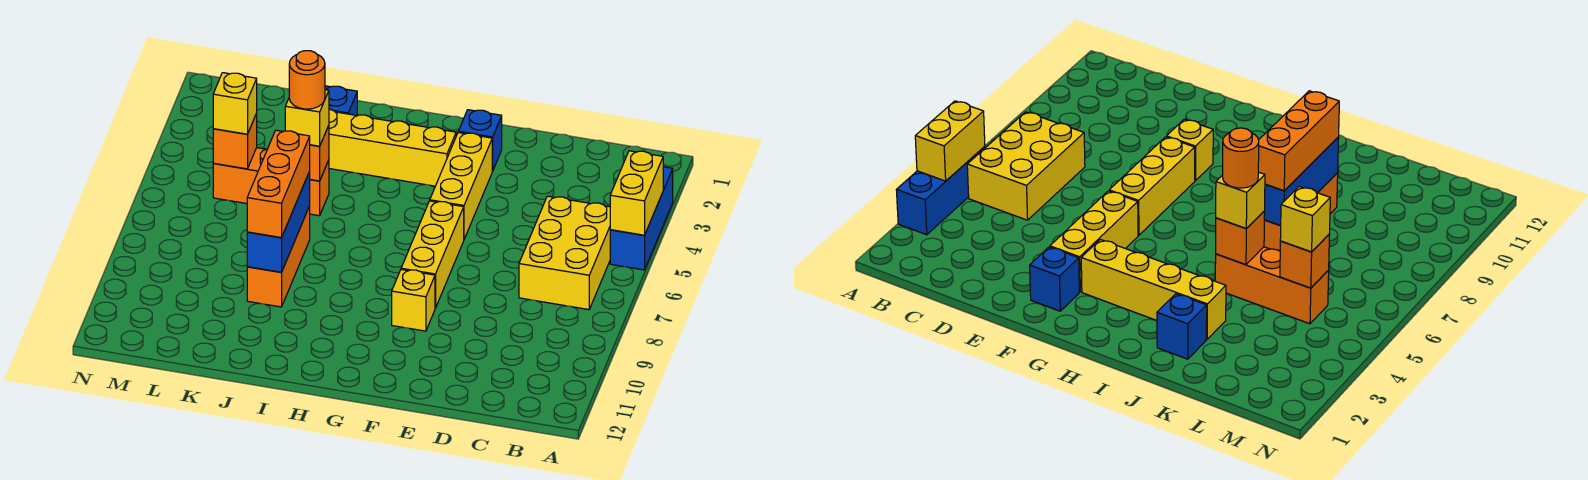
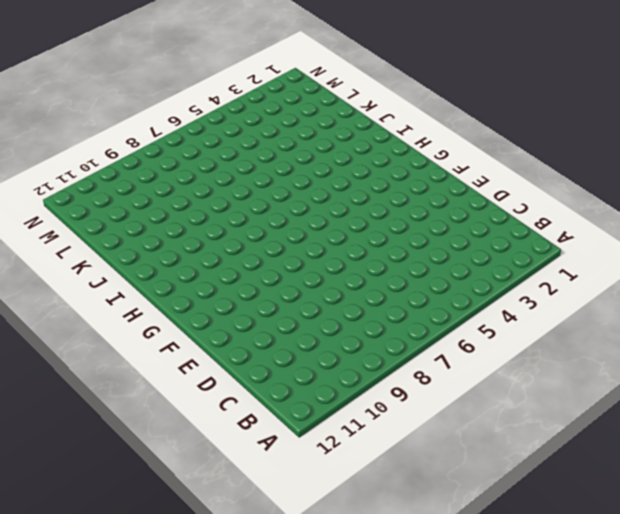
none -> blue 1x3 brick [610,167,673,270]
none -> yellow 2x3 brick [519,196,610,310]
none -> blue 1x1 brick [458,110,502,171]

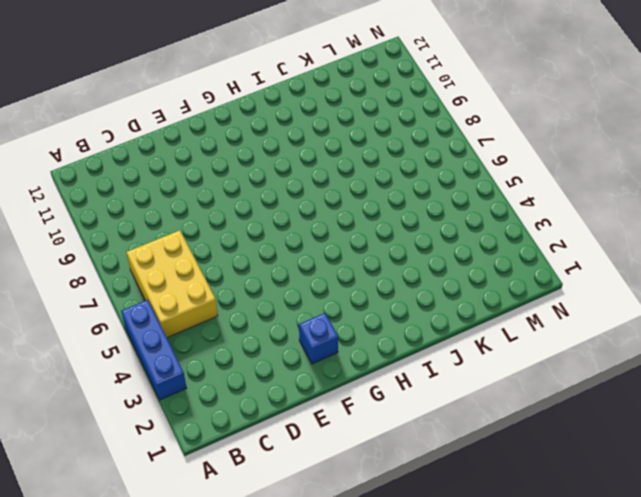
none -> yellow 1x3 brick [430,133,492,239]
none -> yellow 1x3 brick [401,201,464,308]
none -> yellow 1x1 brick [392,270,435,331]

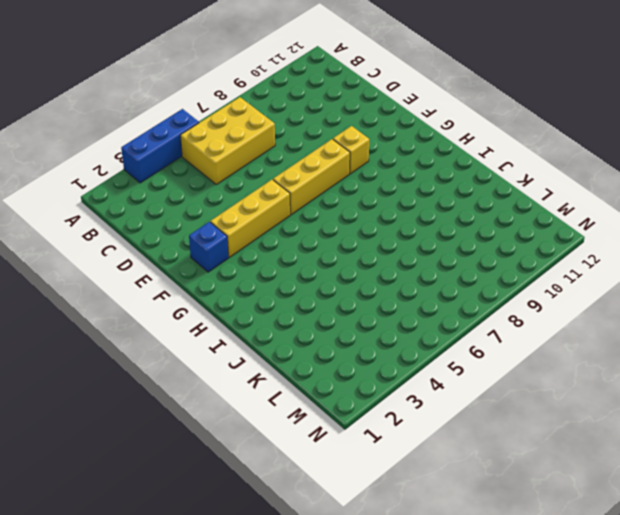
none -> yellow 1x4 brick [329,109,456,186]
none -> blue 1x1 brick [325,86,357,115]
none -> orange 1x3 brick [213,148,329,216]

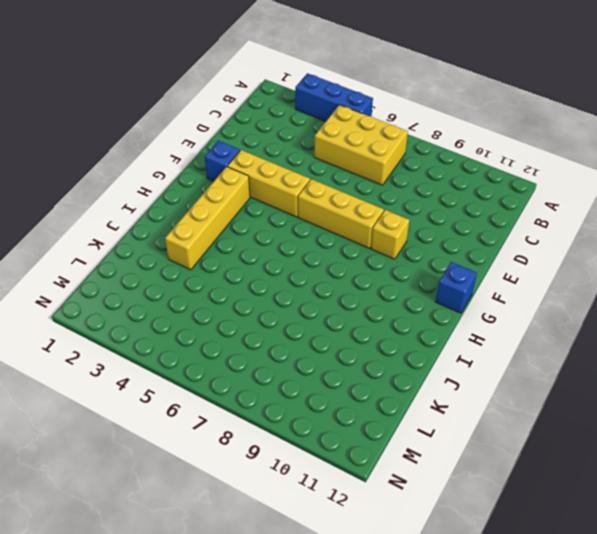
blue 1x1 brick [436,262,477,313] -> blue 1x1 brick moved to [325,86,357,115]
none -> orange 1x3 brick [213,148,329,216]
none -> orange 1x3 brick [247,206,310,307]
none -> yellow 1x2 brick [610,151,663,235]

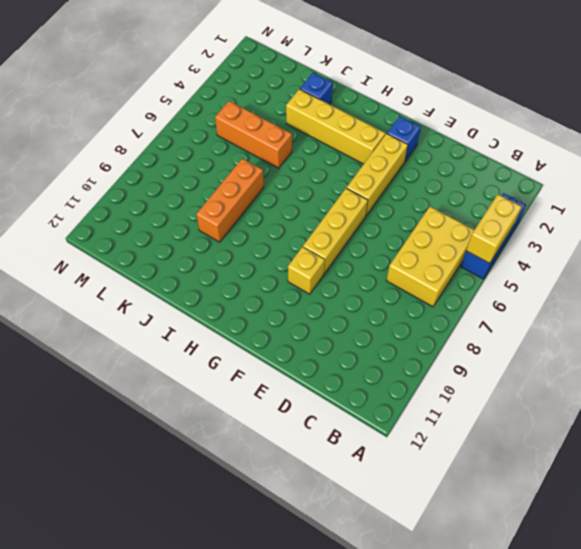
none -> orange 1x1 brick [309,125,329,181]
none -> blue 1x3 brick [247,172,310,272]
none -> orange 1x1 brick [213,114,257,169]

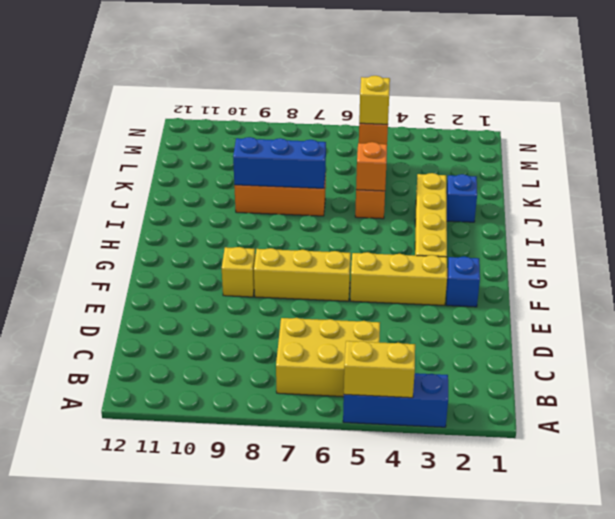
none -> yellow 1x1 brick [285,90,329,146]
none -> orange 1x3 brick [247,130,310,238]
none -> orange 1x1 round brick [289,51,325,109]

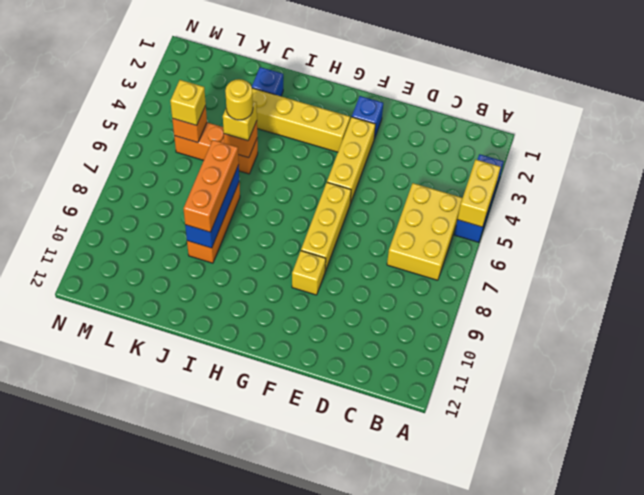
yellow 1x1 round brick [225,79,253,120] -> orange 1x1 round brick [289,51,325,109]

